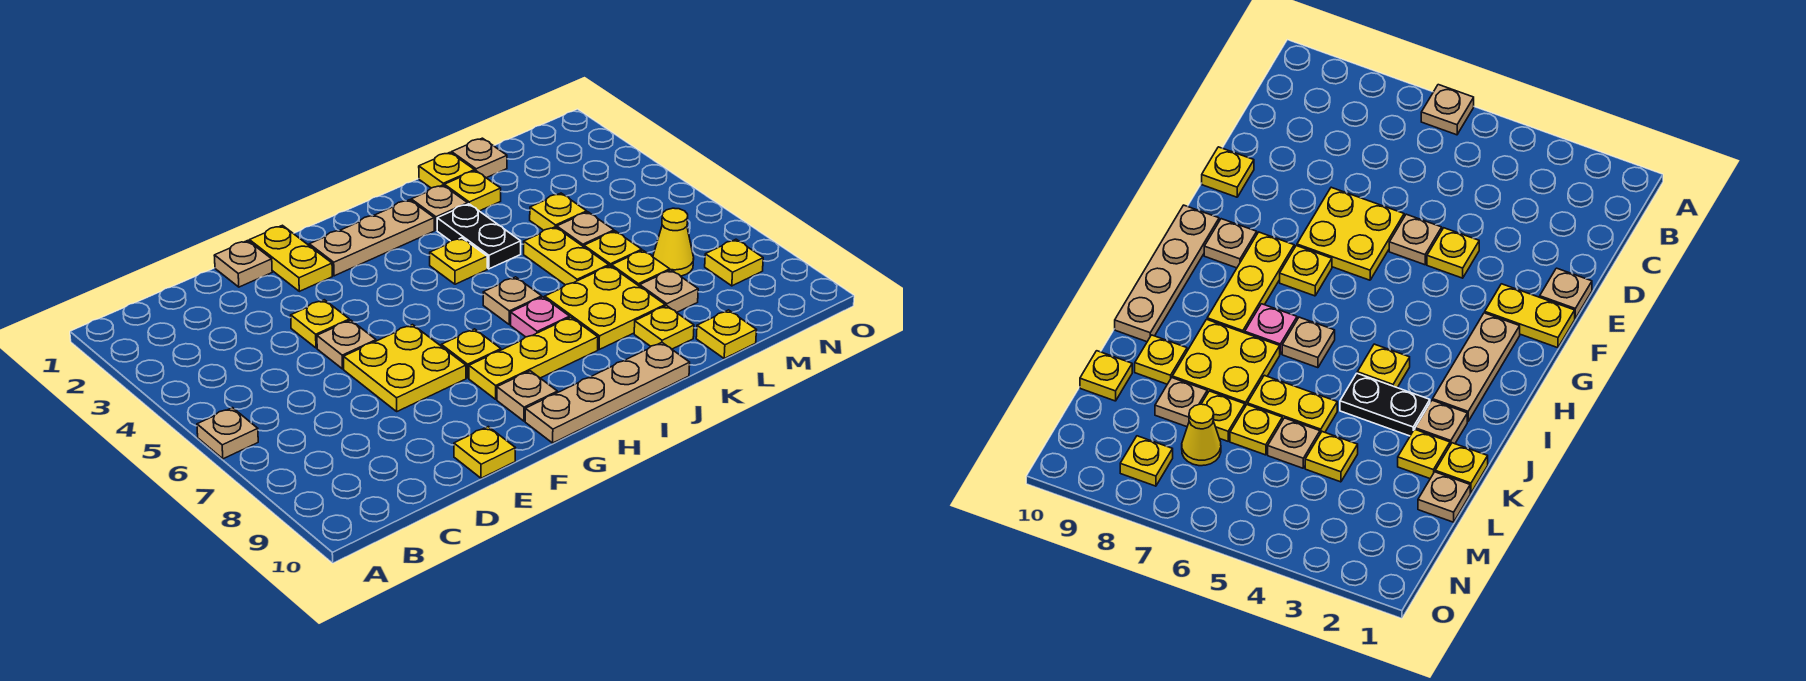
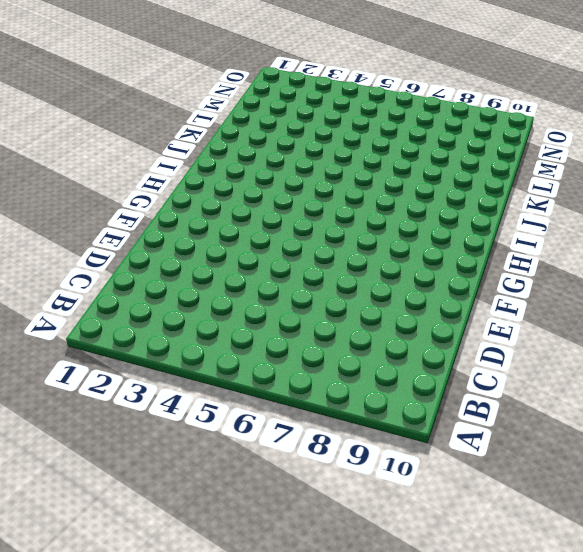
none -> tan 1x1 plate [197,408,258,459]
none -> tan 1x1 plate [214,241,272,287]
none -> yellow 1x1 plate [291,300,349,348]
none -> tan 1x1 plate [317,320,376,369]

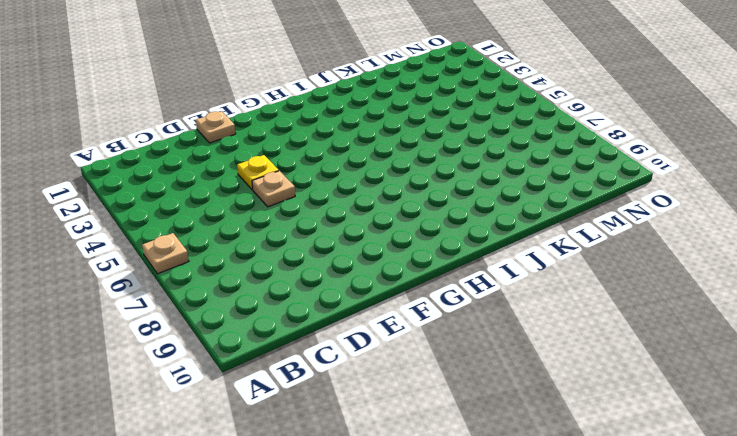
none -> yellow 2x2 plate [344,325,466,411]
none -> yellow 1x1 plate [454,427,515,478]
none -> yellow 1x2 plate [249,225,332,291]
none -> tan 1x3 plate [309,200,434,276]

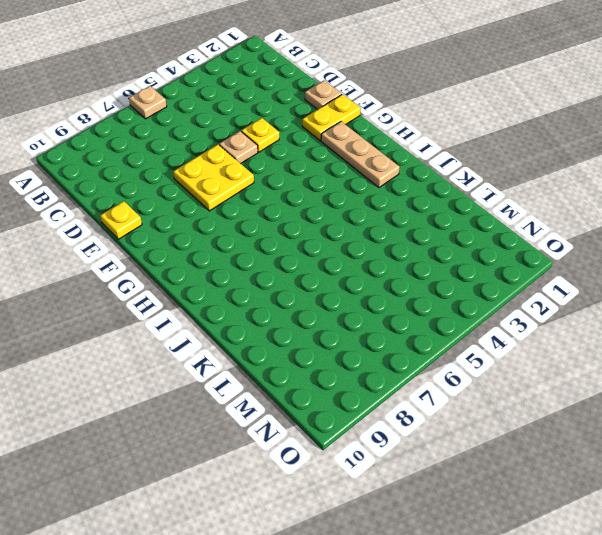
none -> yellow 1x1 plate [441,329,501,378]
none -> yellow 1x3 plate [469,317,598,399]
none -> tan 1x1 plate [497,371,557,421]
none -> tan 1x4 plate [525,342,690,443]

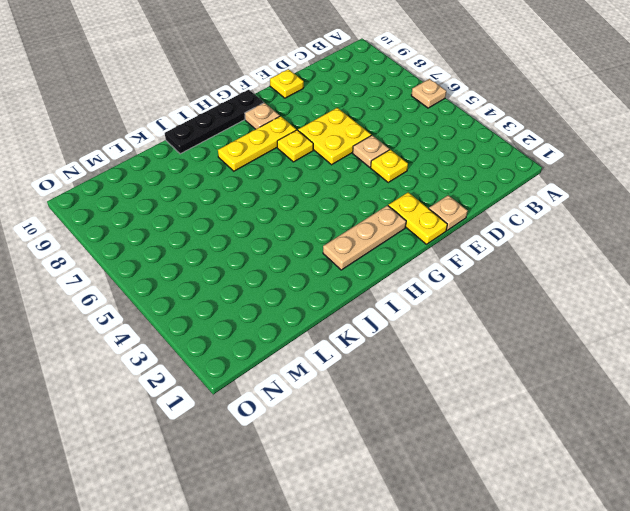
black 1x4 plate [165,90,264,154] -> tan 1x4 plate [525,342,690,443]
none -> yellow 1x1 plate [430,238,487,284]
none -> tan 1x1 plate [483,277,542,324]
none -> pink 1x1 plate [511,297,570,337]
none -> tan 1x1 plate [411,185,468,230]

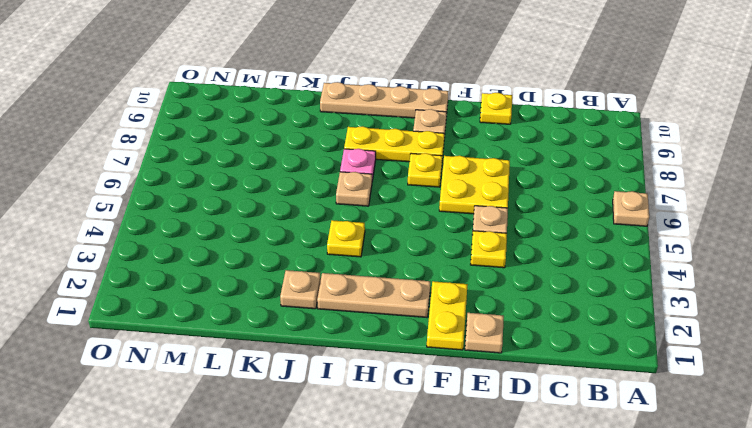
none -> black 1x2 plate [437,204,521,269]
none -> yellow 2x2 plate [545,266,665,350]
none -> yellow 1x1 plate [419,153,475,188]
none -> yellow 1x1 plate [444,171,501,211]

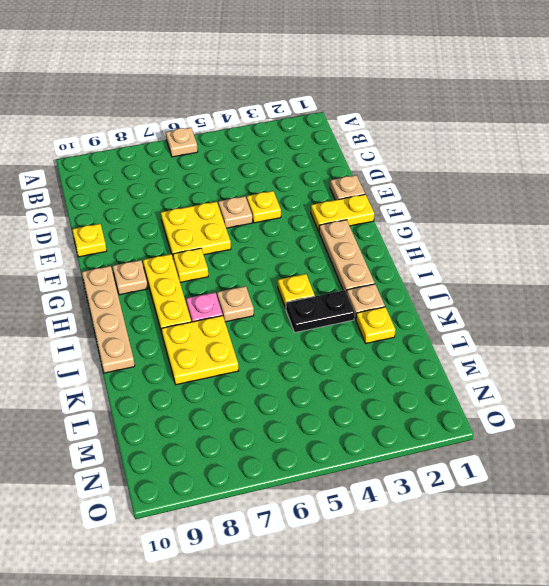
none -> yellow 1x1 plate [419,153,475,188]
none -> yellow 1x2 plate [524,227,609,285]
none -> yellow 1x1 plate [634,306,694,349]
none -> tan 1x1 plate [452,138,507,178]

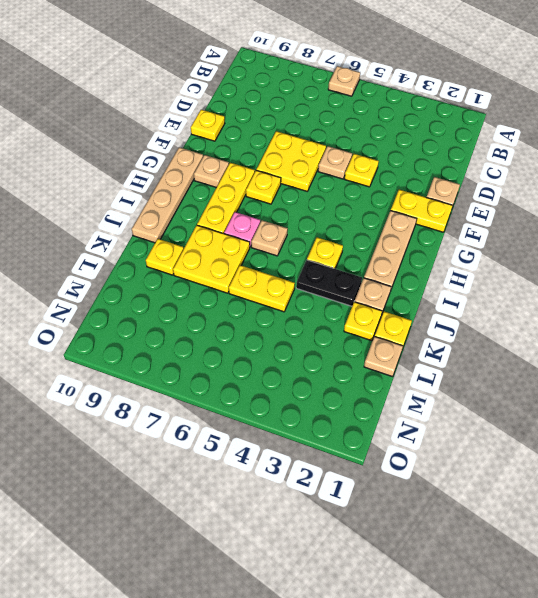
none -> yellow 1x1 plate [530,193,587,230]
none -> tan 1x1 plate [557,212,614,247]
none -> yellow 1x1 plate [584,231,642,266]
none -> yellow 1x1 plate [612,250,670,286]

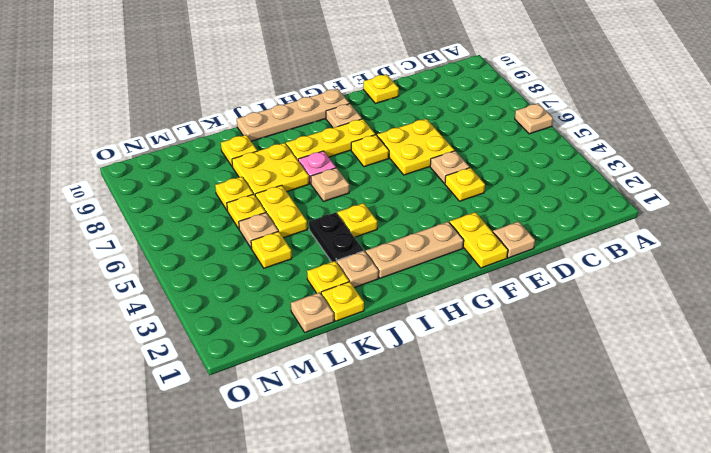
none -> tan 1x1 plate [640,270,698,313]
none -> yellow 1x1 plate [696,310,756,358]
none -> yellow 1x1 cone [653,208,694,276]
none -> yellow 1x1 plate [705,239,763,286]

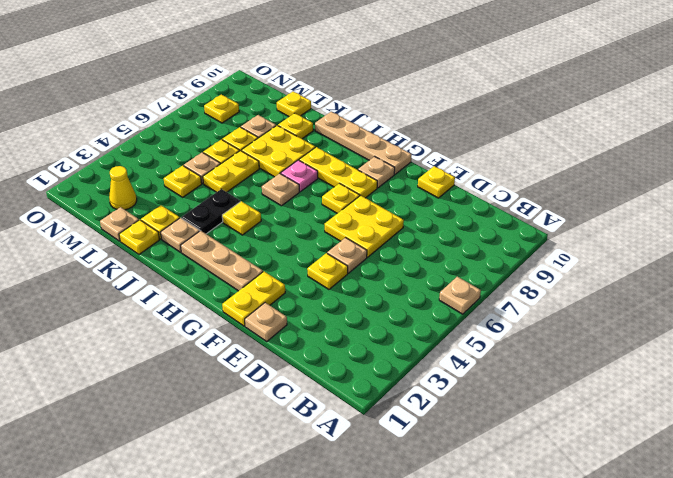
yellow 1x1 cone [109,166,137,210] -> yellow 1x1 cone moved to [653,208,694,276]

